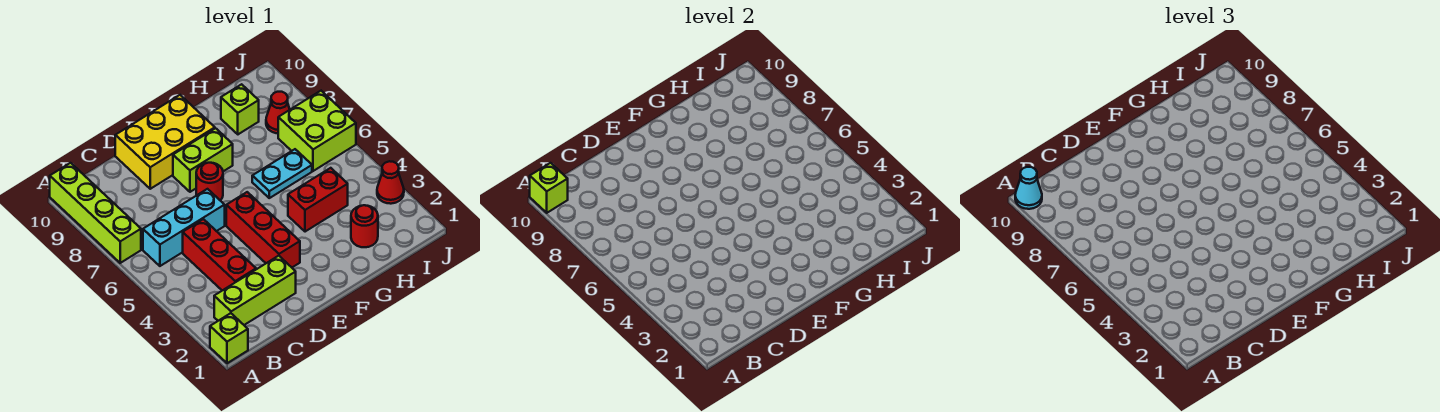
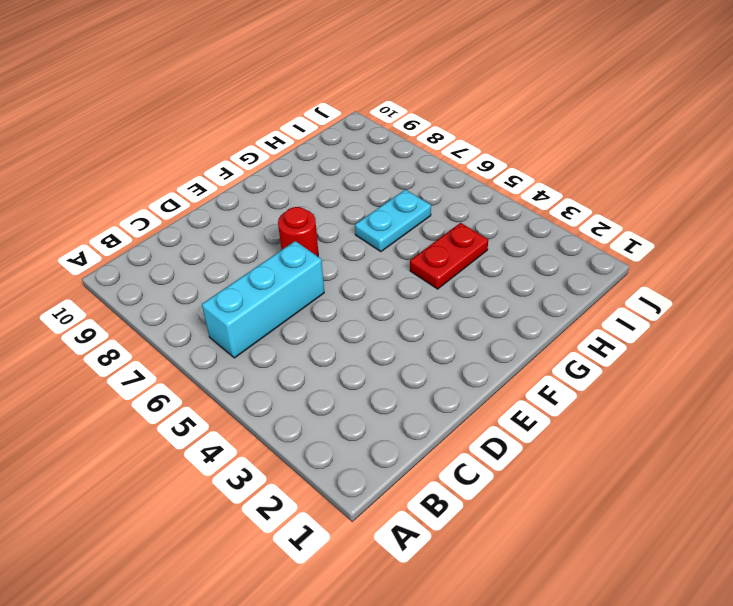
red 1x2 plate [410,223,488,289] -> red 1x2 brick [288,168,348,232]
none -> lime 1x1 brick [210,313,248,363]
none -> lime 1x4 brick [50,163,141,263]
none -> lime 1x3 brick [214,256,296,325]

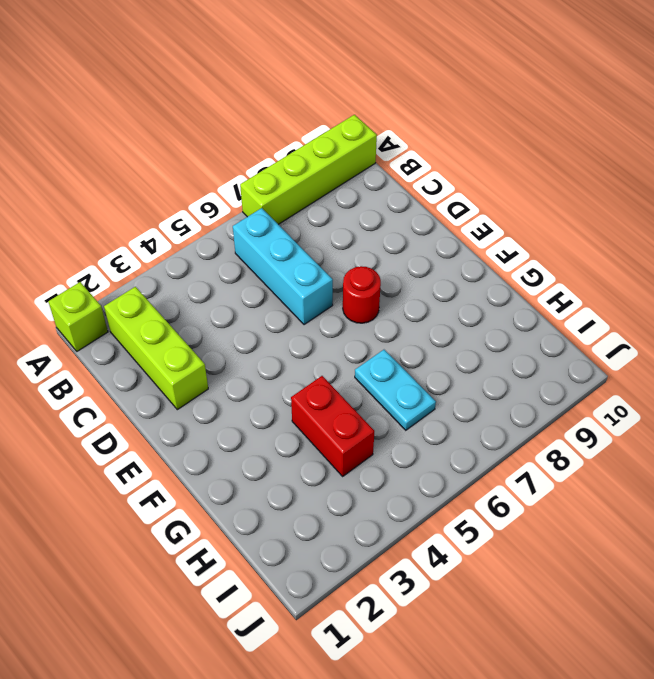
none -> red 1x3 brick [183,219,256,290]
none -> yellow 2x3 brick [115,95,215,189]
none -> red 1x3 brick [226,192,300,267]

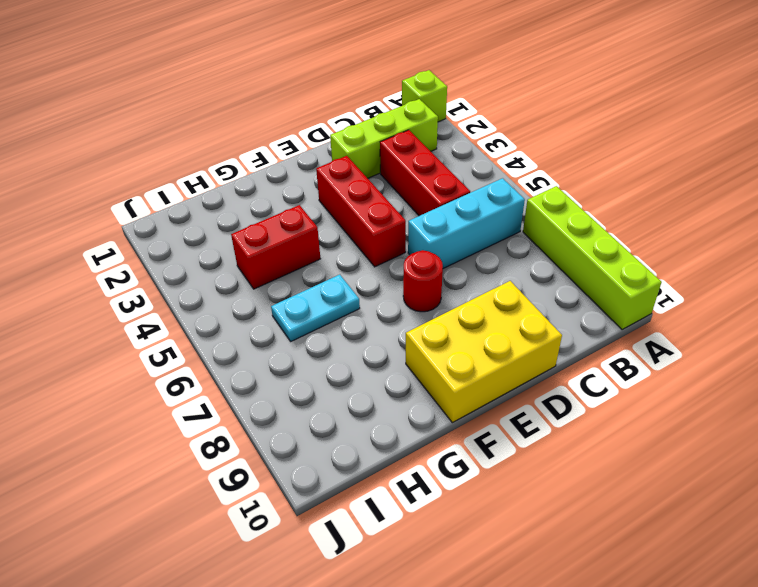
none -> lime 1x2 brick [173,128,233,192]
none -> red 1x1 round brick [351,205,378,247]
none -> lime 1x1 brick [221,84,259,134]

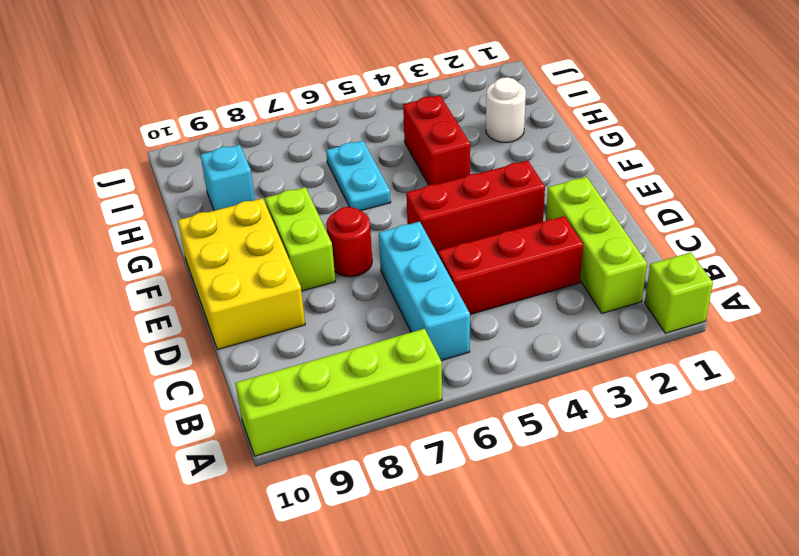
white 1x1 round brick [486,77,526,143] -> red 1x1 round brick [351,205,378,247]
cyan 1x1 brick [201,145,255,211] -> lime 1x1 brick [221,84,259,134]
none -> lime 2x2 brick [278,91,356,171]
none -> red 1x1 cone [266,92,290,133]
none -> red 1x1 cone [377,161,404,204]

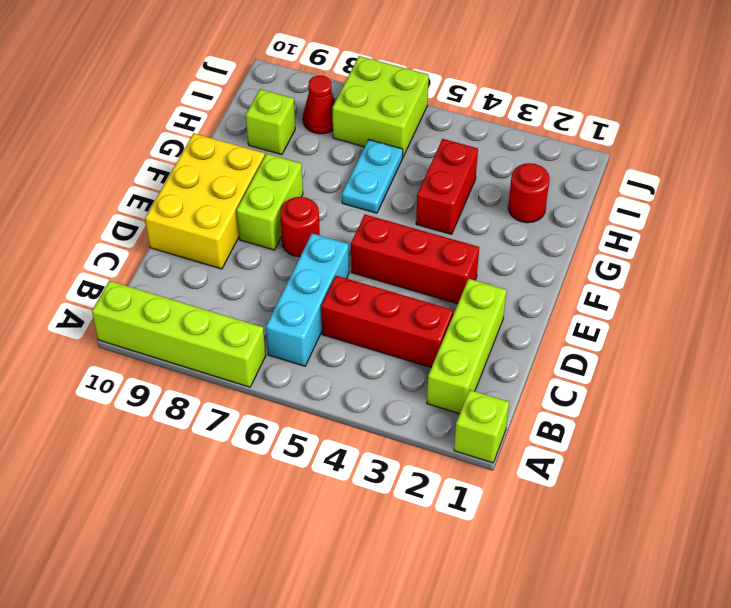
none -> red 1x1 cone [377,161,404,204]
none -> lime 1x1 brick [530,163,568,213]
none -> cyan 1x1 cone [1015,167,1042,209]

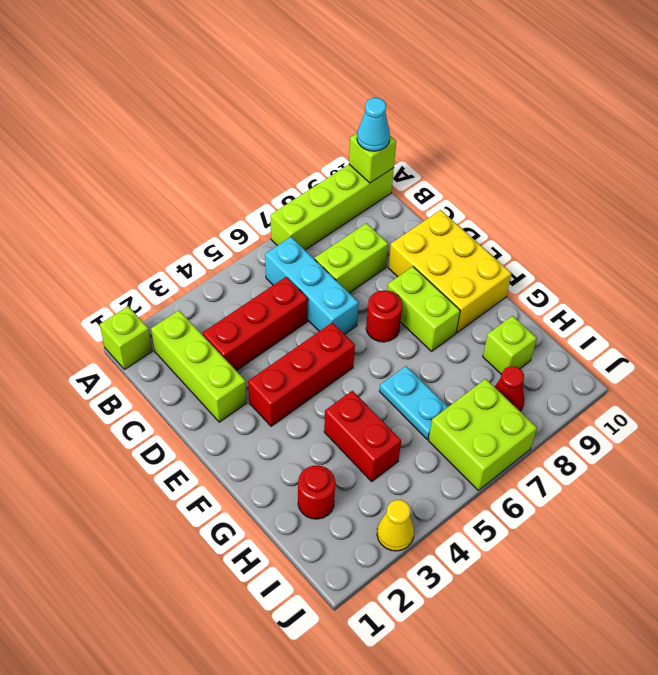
lime 1x2 brick [315,223,388,293] -> none
yellow 1x1 cone [377,500,414,551] -> red 1x1 cone [377,161,404,204]

